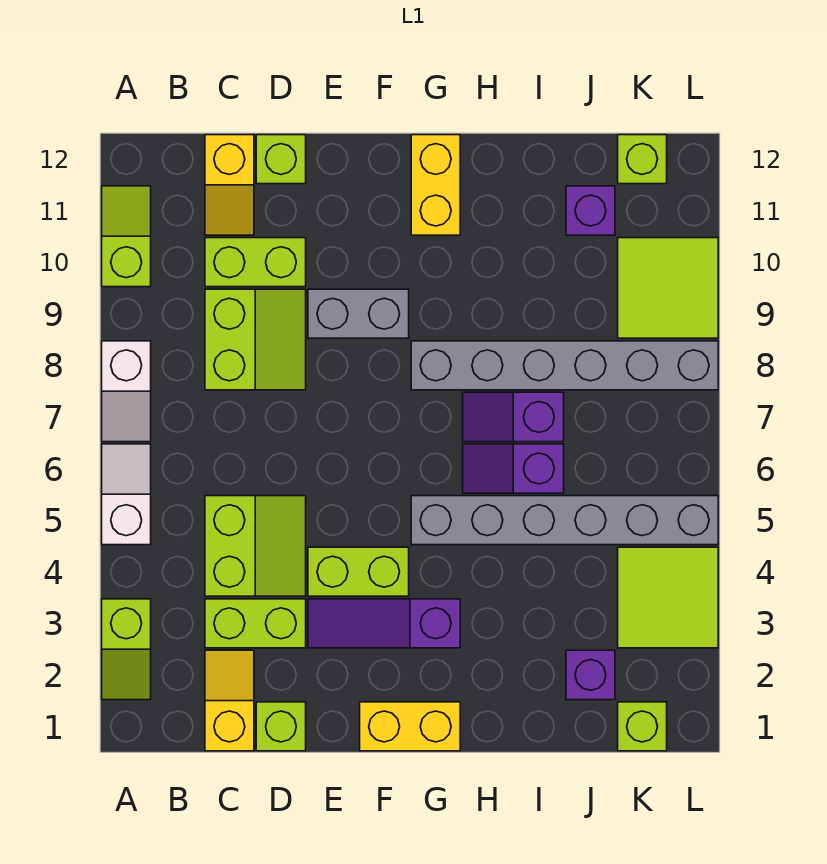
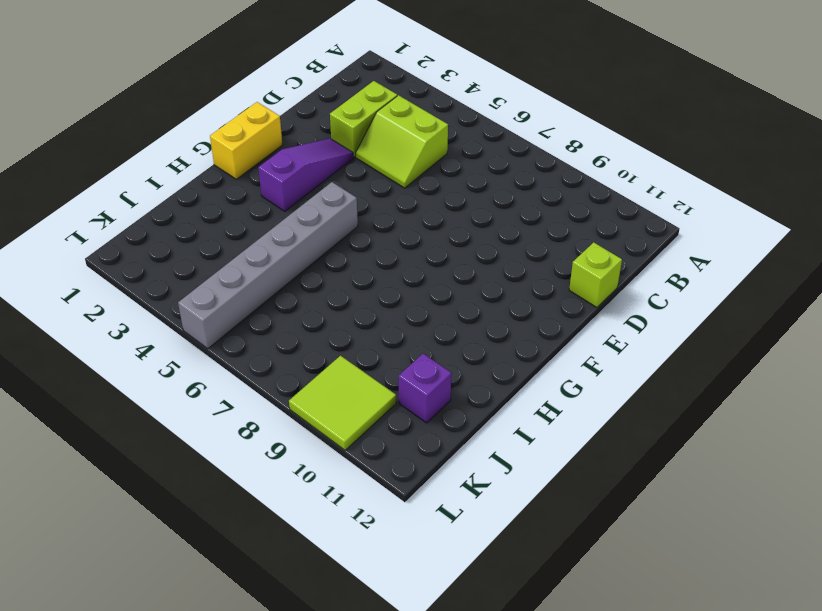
none -> lime 1x2 slope [102,599,151,700]
none -> white 1x2 slope [102,444,151,545]
none -> white 1x2 slope [102,341,151,442]

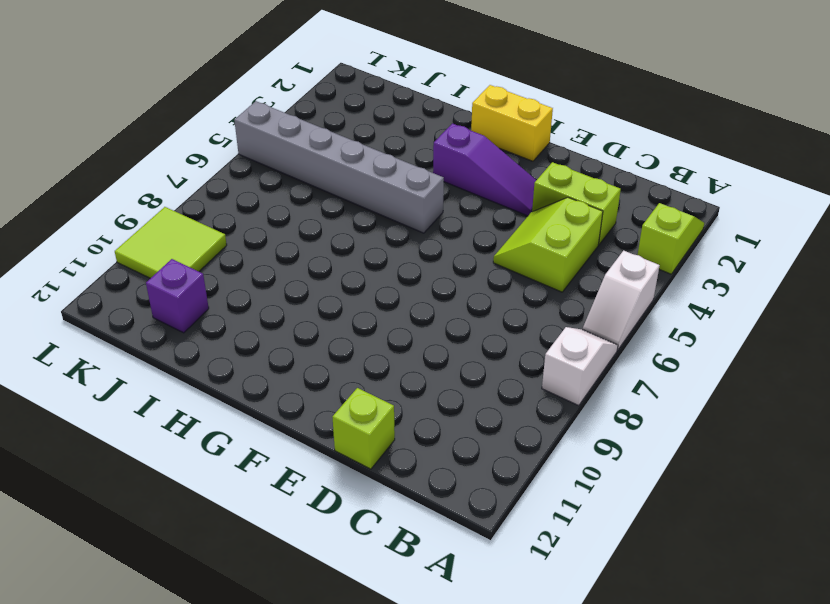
none -> lime 1x2 slope [102,186,151,287]
none -> yellow 1x2 slope [205,650,254,751]
none -> lime 2x2 slope [205,289,306,390]

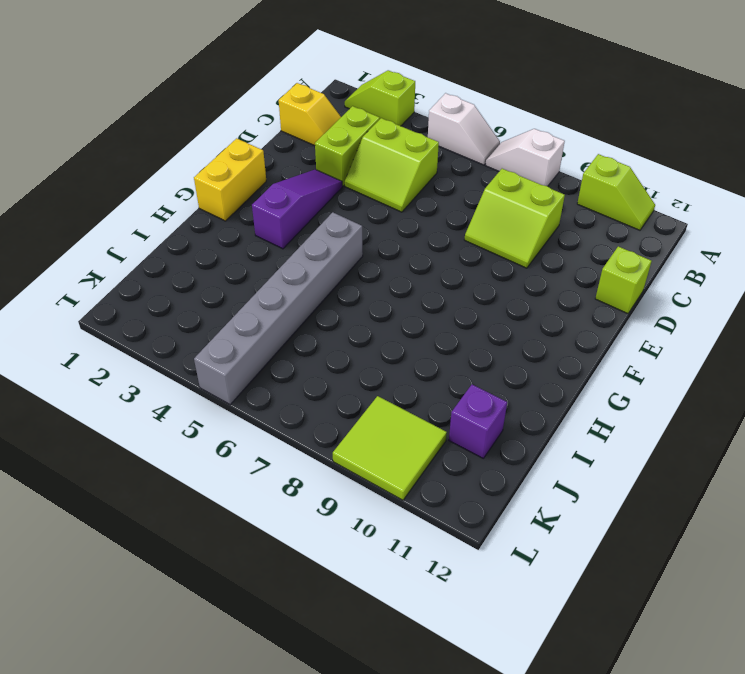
none -> lime 1x2 brick [205,238,306,287]
none -> yellow 1x2 slope [205,135,254,235]
none -> lime 1x1 brick [256,702,306,751]

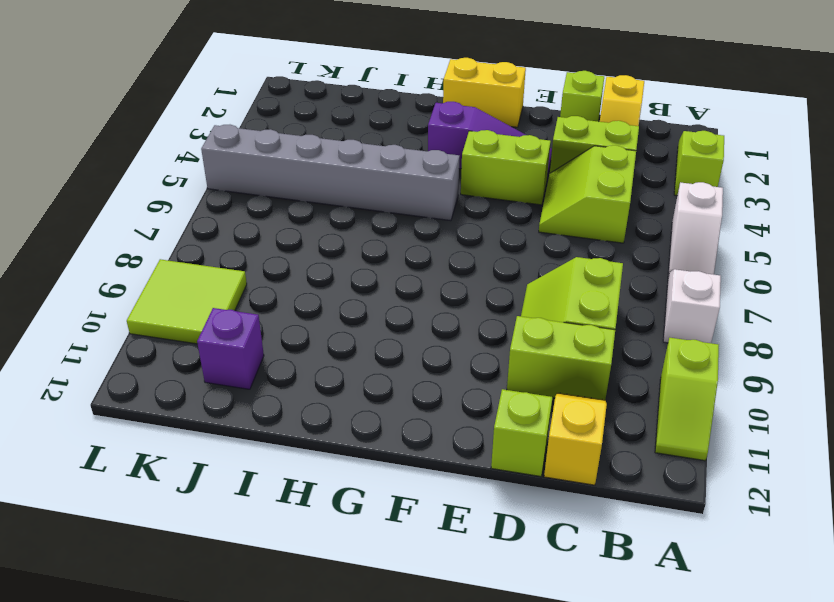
none -> grey 1x2 brick [308,289,409,338]
none -> grey 1x6 brick [411,341,718,390]
none -> yellow 1x2 brick [411,135,460,235]

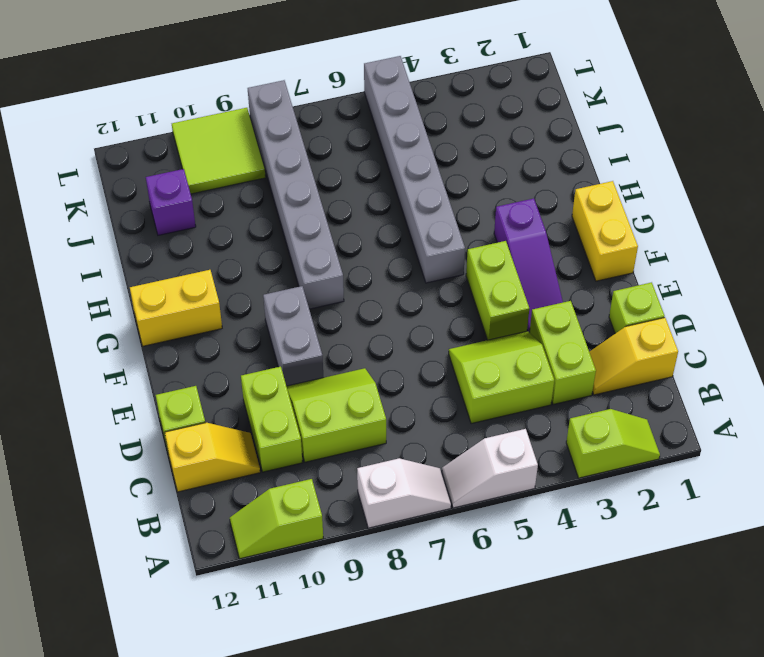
none -> purple 1x2 slope [463,444,564,493]
none -> purple 1x2 slope [463,392,564,442]
none -> purple 1x1 brick [566,650,615,700]

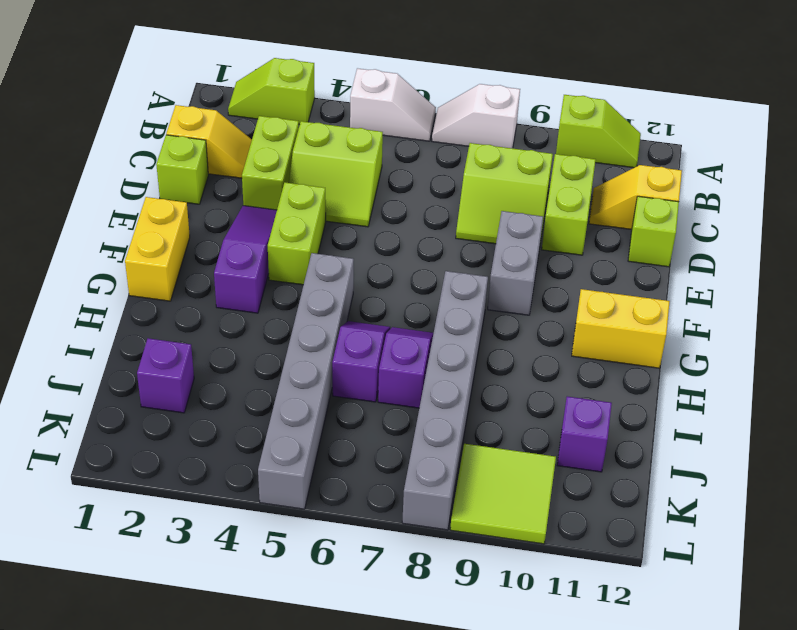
none -> lime 1x1 brick [618,702,667,751]
none -> lime 2x2 tile [618,547,718,648]
none -> lime 1x1 brick [618,135,667,184]

